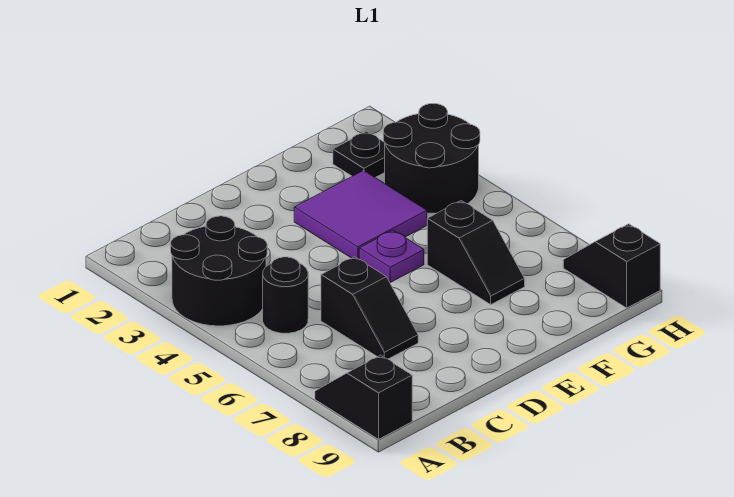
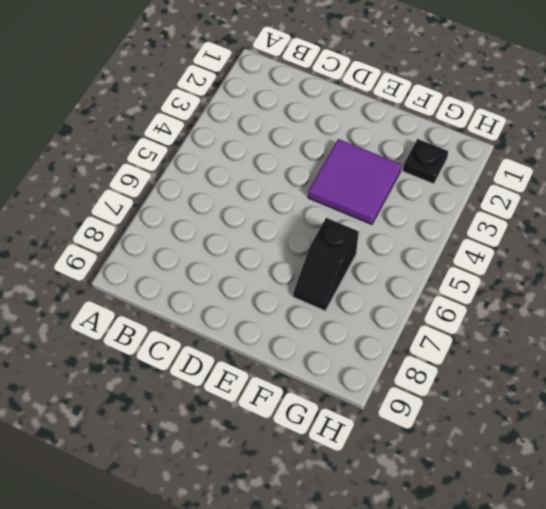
none -> black 2x2 round brick [171,216,267,326]
none -> black 1x2 slope [315,355,412,439]

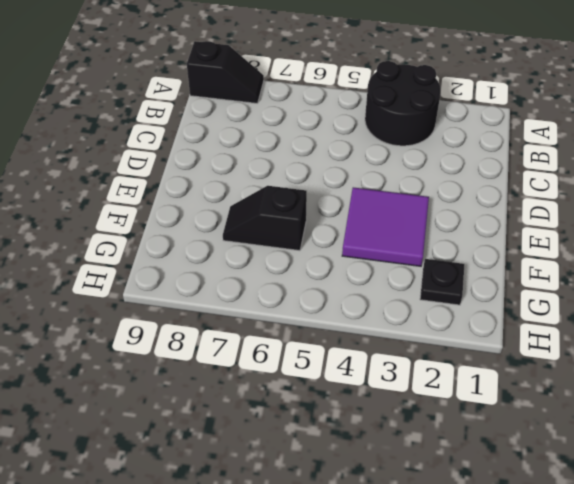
none -> black 1x1 round brick [263,257,308,333]
none -> black 1x2 slope [321,257,418,359]

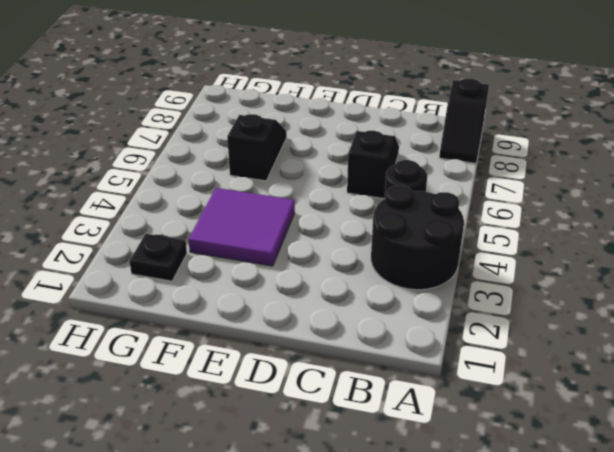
none -> purple 1x1 plate [359,230,424,282]
none -> black 2x2 round brick [383,104,480,213]

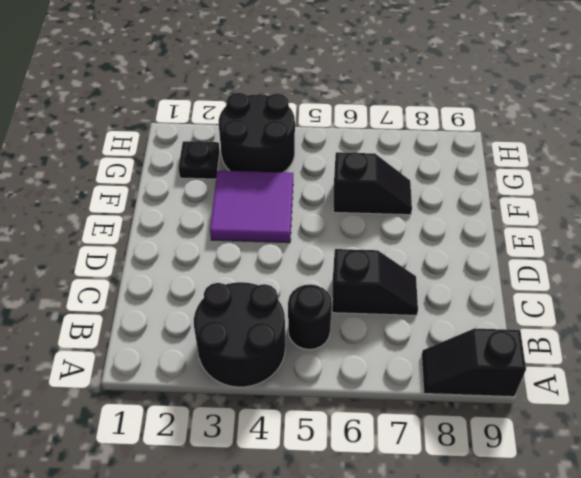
none -> purple 1x1 plate [359,230,424,282]
none -> black 1x2 slope [563,224,660,308]

